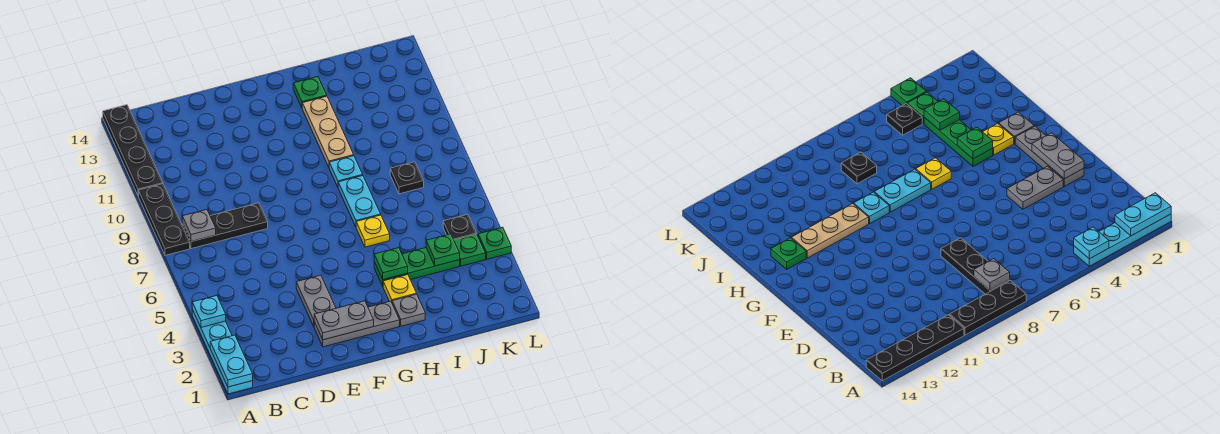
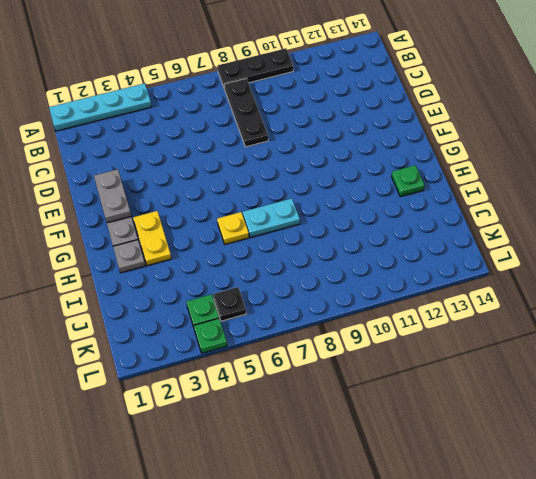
yellow 1x2 plate [133,211,171,266] -> yellow 1x1 plate [383,275,417,302]
none -> black 1x4 plate [103,105,163,196]
none -> grey 1x2 plate [296,275,336,326]
none -> green 1x3 plate [374,248,460,286]

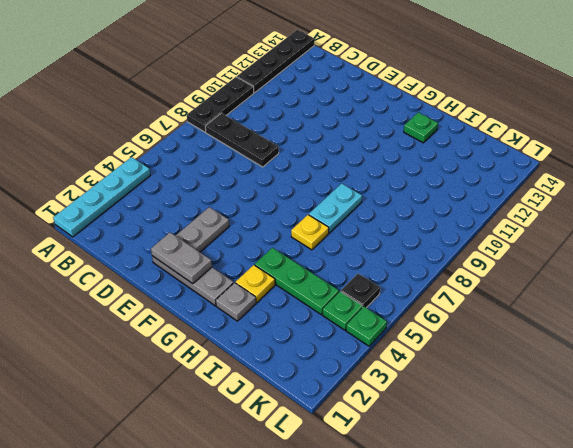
none -> cyan 1x1 plate [329,156,363,187]
none -> tan 1x3 plate [302,96,354,167]
none -> black 1x1 plate [390,162,424,194]

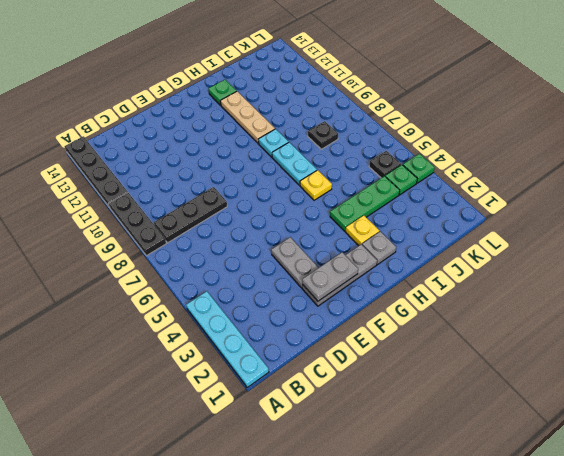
none -> cyan 1x2 plate [210,335,253,387]
none -> cyan 1x1 plate [192,296,226,328]
none -> grey 1x1 plate [182,210,216,242]

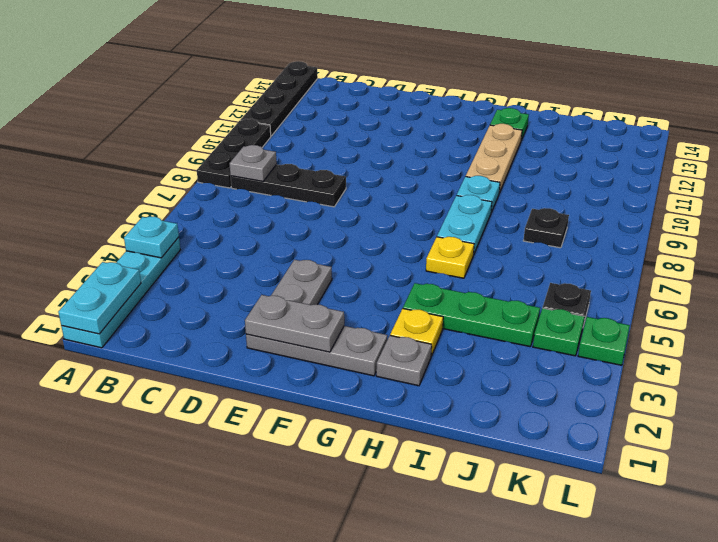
none -> green 1x1 plate [374,248,408,280]
none -> green 1x1 plate [426,234,460,266]

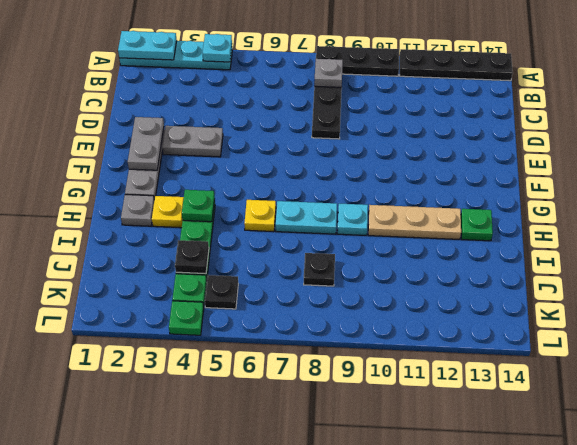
black 1x1 plate [175,240,209,274] -> green 1x1 plate [426,234,460,266]

